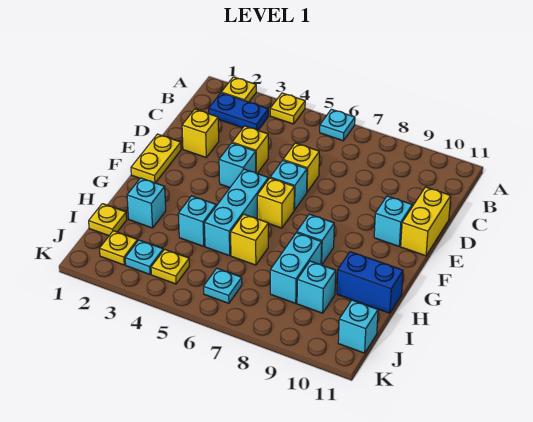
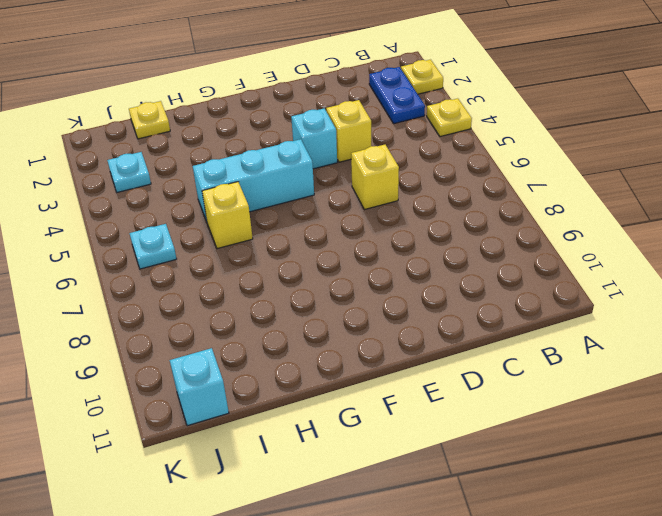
none -> cyan 1x1 plate [320,109,355,141]
none -> yellow 1x1 brick [182,109,219,157]
none -> yellow 1x2 brick [401,187,451,256]

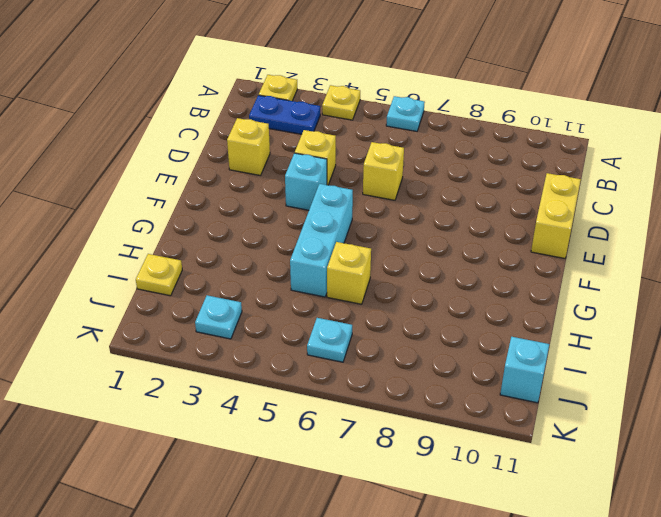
none -> yellow 1x2 plate [131,134,181,183]
none -> cyan 1x1 brick [270,160,307,210]
none -> cyan 1x1 brick [374,196,412,246]

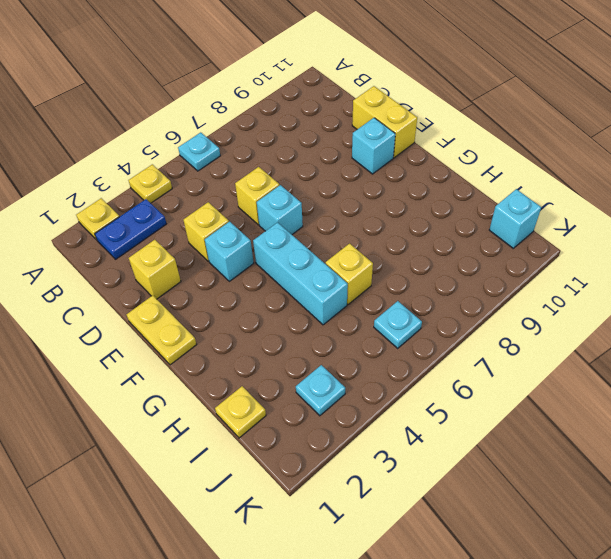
none -> yellow 1x1 brick [257,178,294,228]
none -> cyan 1x1 brick [297,214,334,265]
none -> cyan 1x1 brick [127,178,166,228]

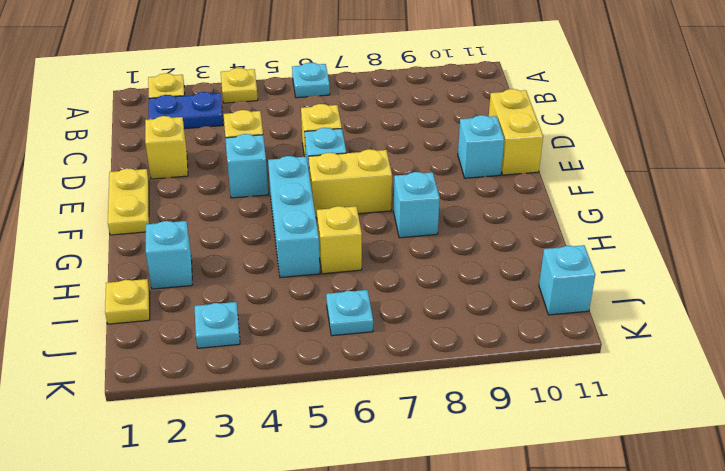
yellow 1x2 brick [308,149,392,217] -> yellow 1x1 brick [257,178,294,228]
none -> cyan 1x1 brick [178,196,216,246]
none -> cyan 1x2 brick [270,233,322,303]
none -> blue 1x2 brick [337,252,403,313]

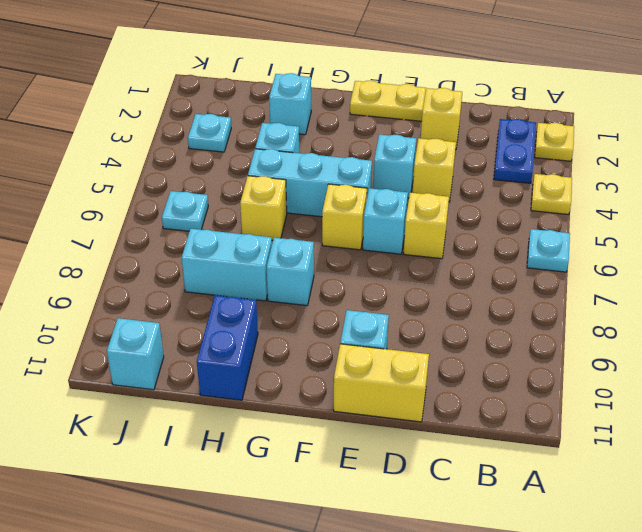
none -> yellow 1x1 plate [89,204,127,236]
none -> cyan 1x1 brick [297,261,336,313]
none -> yellow 1x1 plate [99,231,138,265]

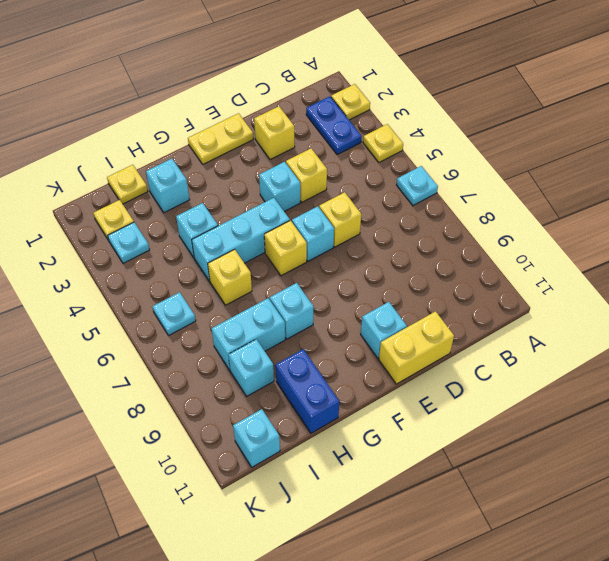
none -> yellow 1x1 plate [151,249,189,284]

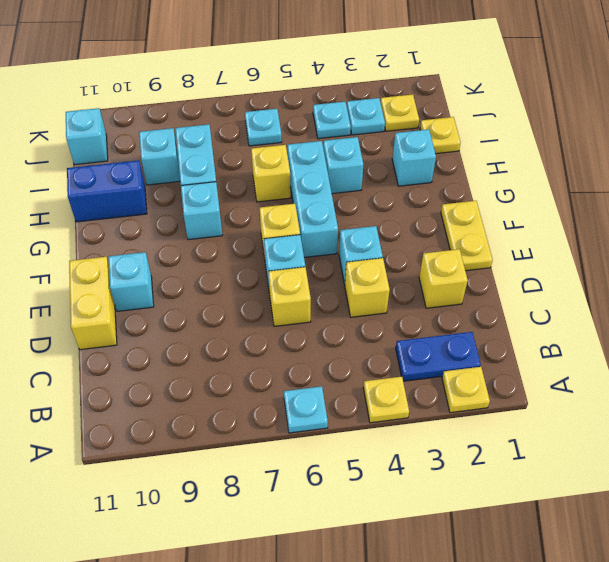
cyan 1x1 plate [313,102,351,139] -> yellow 1x1 plate [151,249,189,284]

